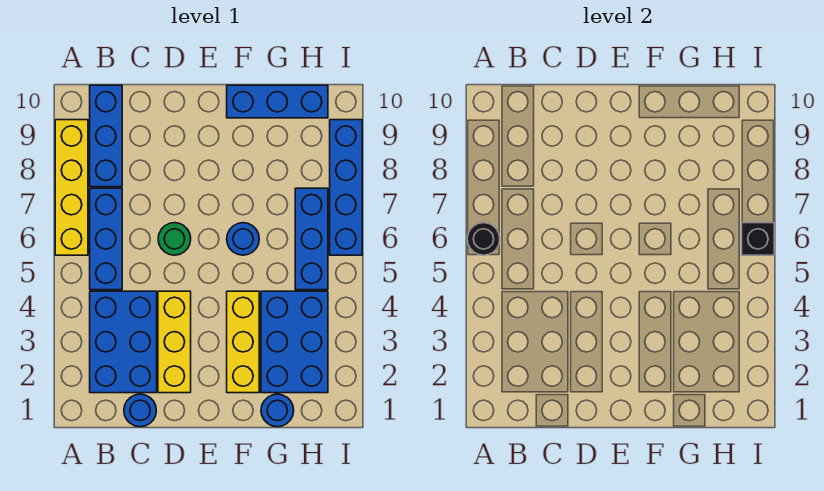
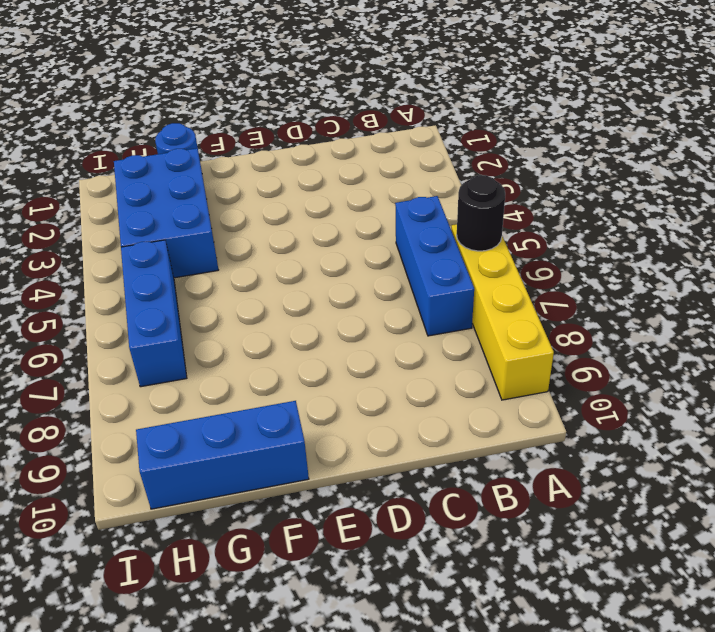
none -> blue 2x3 brick [90,291,157,393]
none -> blue 1x3 brick [90,85,122,187]
none -> blue 1x1 round brick [124,394,156,427]

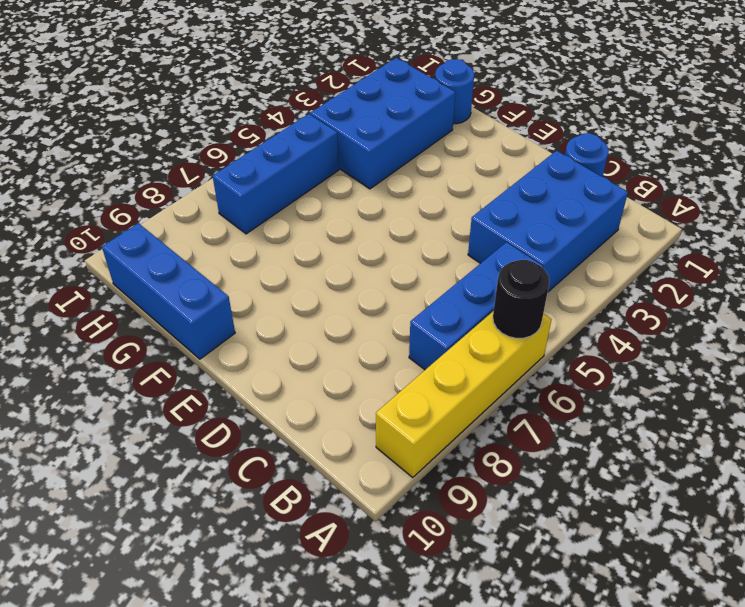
none -> blue 1x3 brick [90,85,122,187]
none -> yellow 1x3 brick [158,291,191,393]
none -> green 1x1 round brick [158,223,191,255]

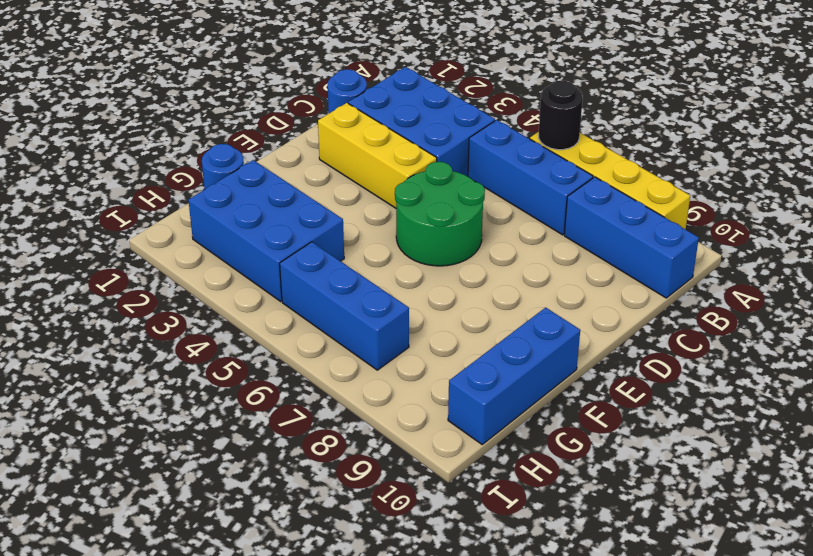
green 2x2 round brick [395,162,485,266] -> green 1x1 round brick [158,223,191,255]
none -> yellow 1x3 brick [227,291,259,393]
none -> blue 1x1 round brick [227,223,259,255]
none -> blue 1x4 brick [330,120,362,255]

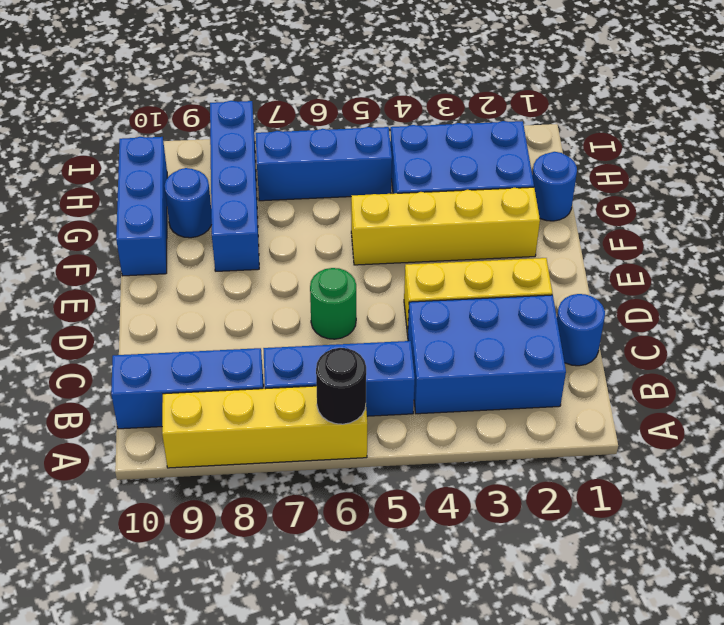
yellow 1x4 brick [351,187,540,265] -> yellow 1x3 brick [227,291,259,393]
blue 1x4 brick [210,101,259,271] -> blue 1x4 brick turned to [330,120,362,255]
blue 1x1 round brick [165,168,212,238] -> blue 1x1 round brick moved to [227,223,259,255]
none -> black 1x1 brick [742,223,774,255]

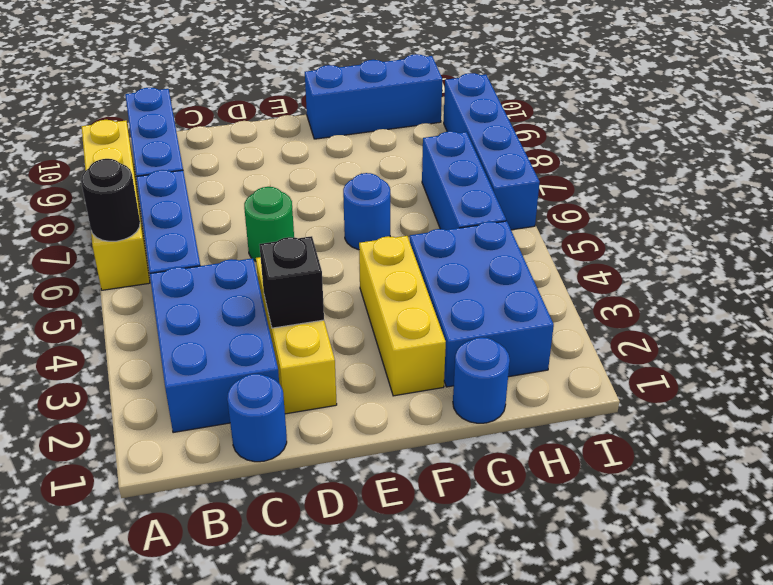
black 1x1 brick [259,236,324,328] -> black 1x1 brick moved to [742,223,774,255]

